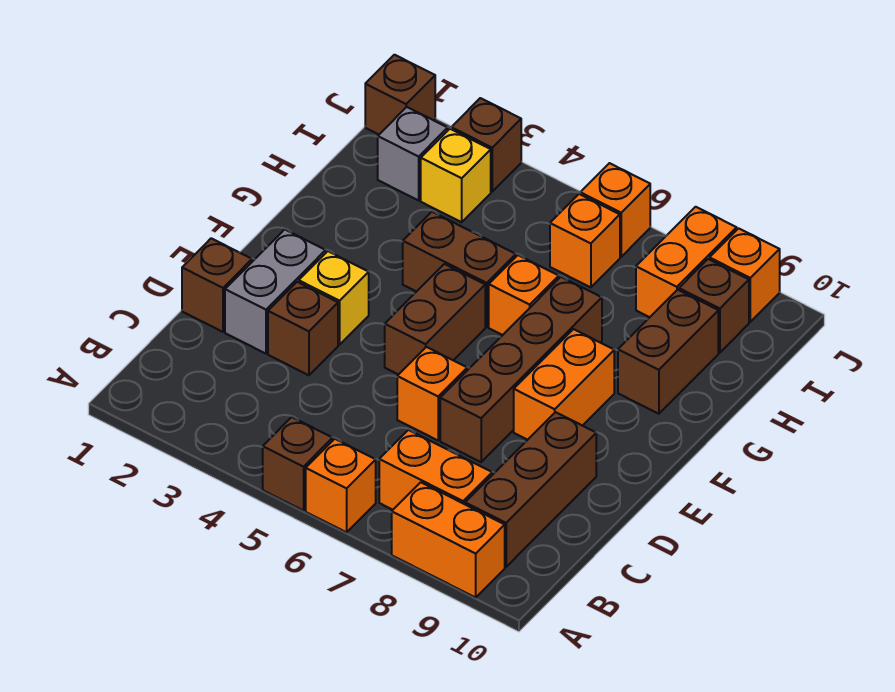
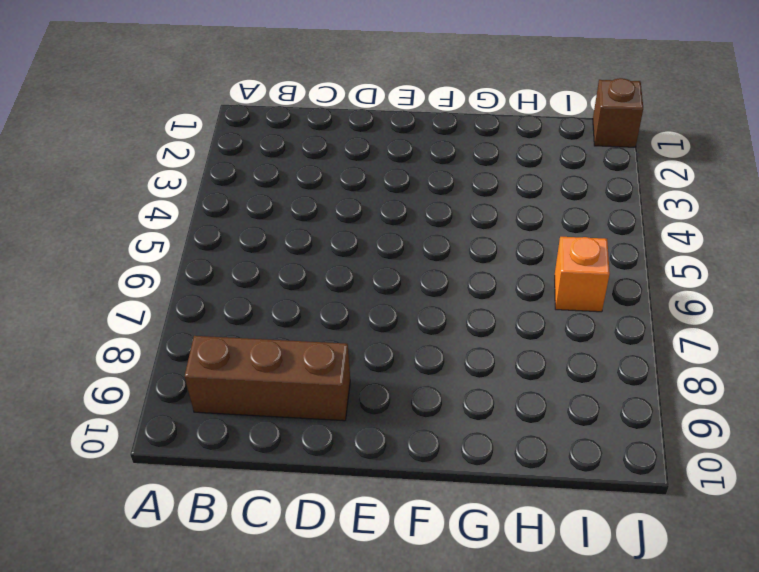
none -> brown 1x1 brick [263,417,333,511]
none -> orange 1x1 brick [306,439,376,532]
none -> orange 1x2 brick [392,482,505,597]

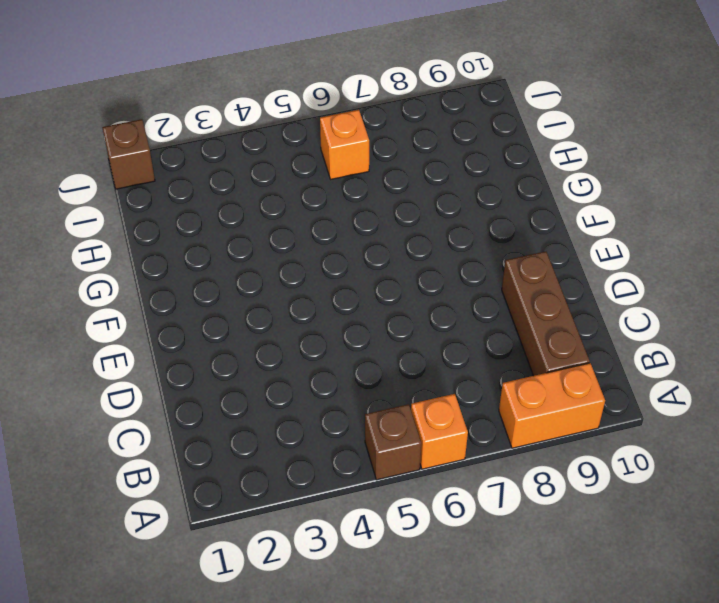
none -> orange 1x2 brick [379,430,492,510]
none -> brown 1x1 brick [182,238,252,332]
none -> grey 1x2 brick [225,229,326,354]

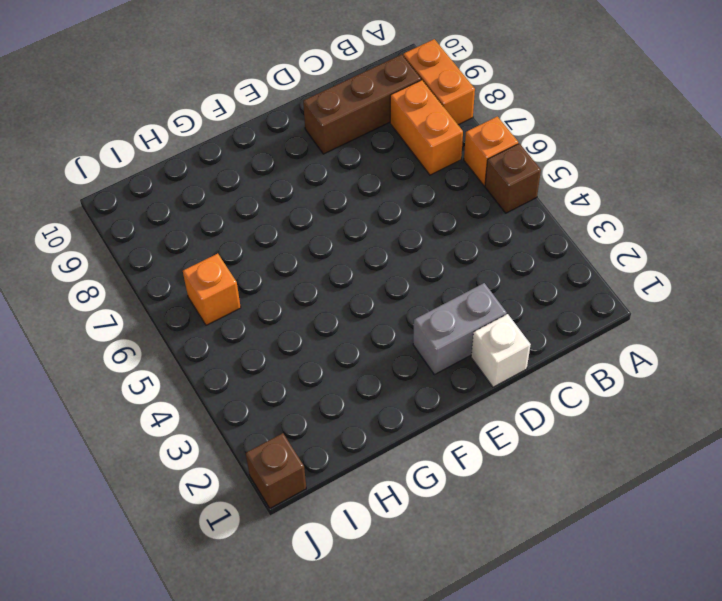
white 1x1 brick [471,314,531,387] -> brown 1x1 brick [182,238,252,332]
none -> brown 1x1 brick [268,282,338,375]
none -> orange 1x1 brick [397,347,467,440]
none -> brown 1x4 brick [440,277,602,462]

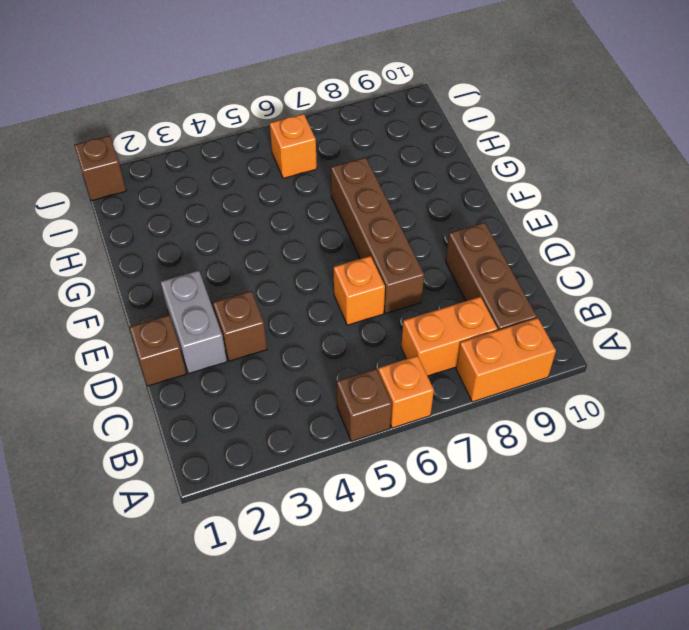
none -> yellow 1x1 brick [299,251,369,345]
none -> brown 1x2 brick [385,264,485,375]
none -> orange 1x2 brick [514,329,614,440]

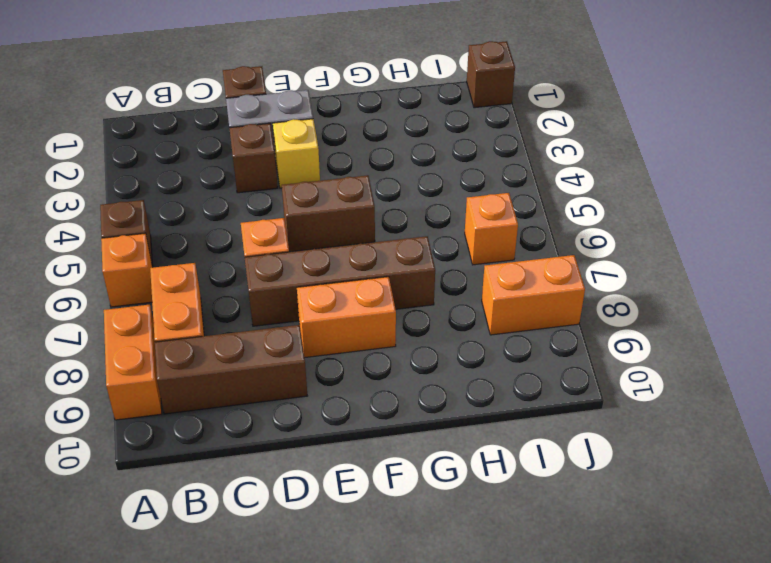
none -> brown 1x2 brick [403,212,516,327]
none -> orange 1x1 brick [489,255,559,335]
none -> brown 1x2 brick [618,290,718,414]

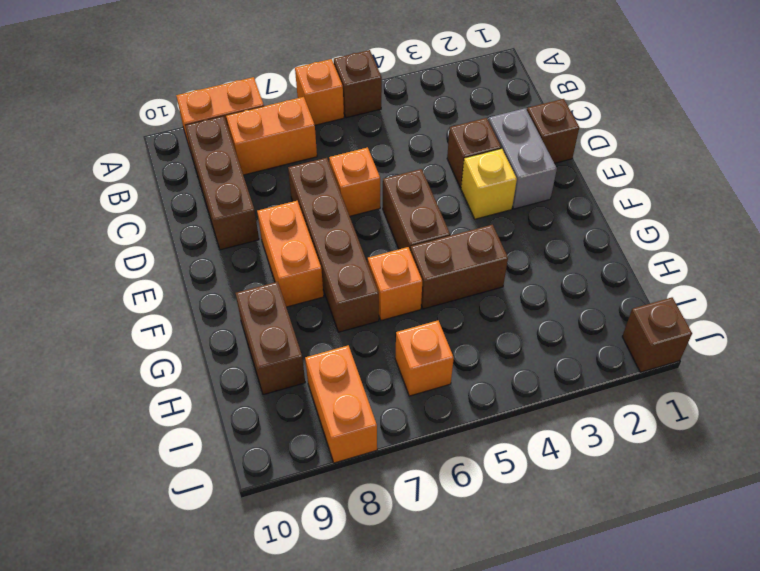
none -> grey 1x1 brick [378,107,448,200]
none -> yellow 1x1 brick [421,129,491,222]
none -> brown 1x1 brick [679,259,749,353]

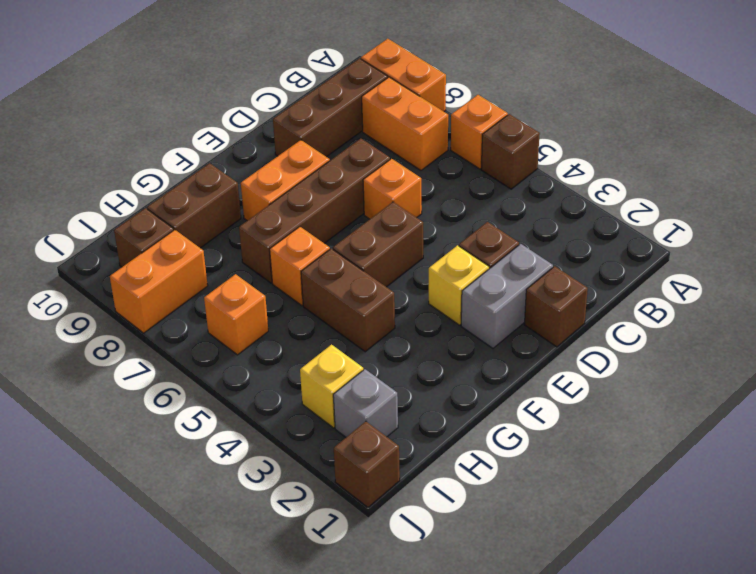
none -> brown 1x1 brick [451,98,521,191]
none -> orange 1x1 brick [580,163,650,257]
none -> orange 1x1 brick [710,228,780,322]

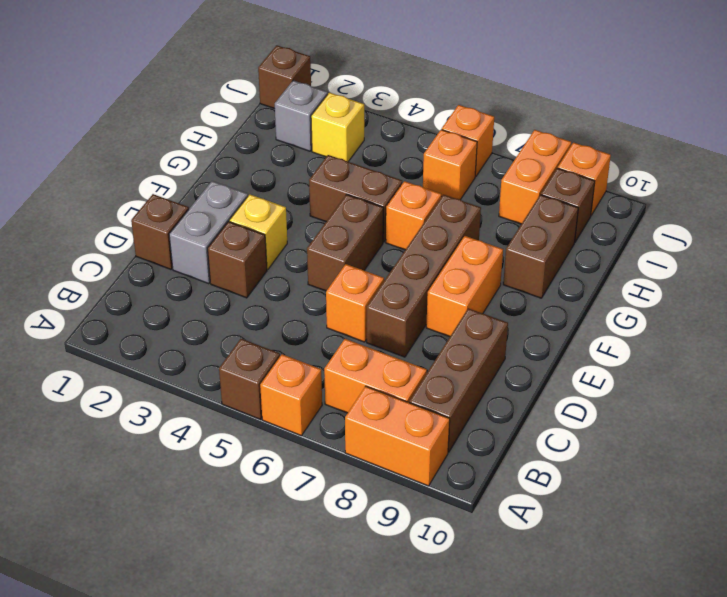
none -> brown 1x1 brick [451,98,521,191]

